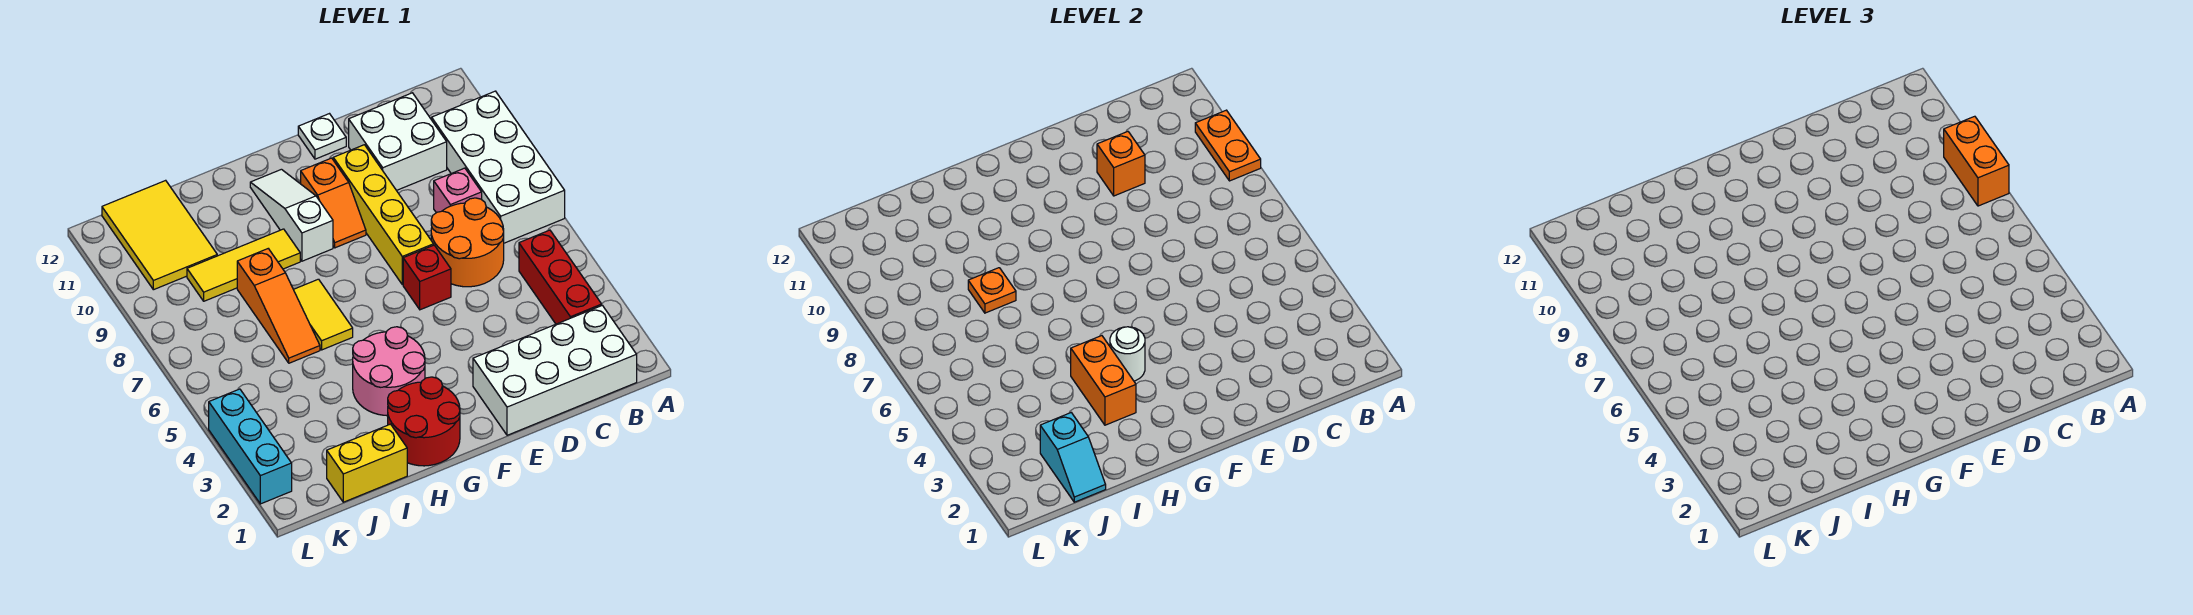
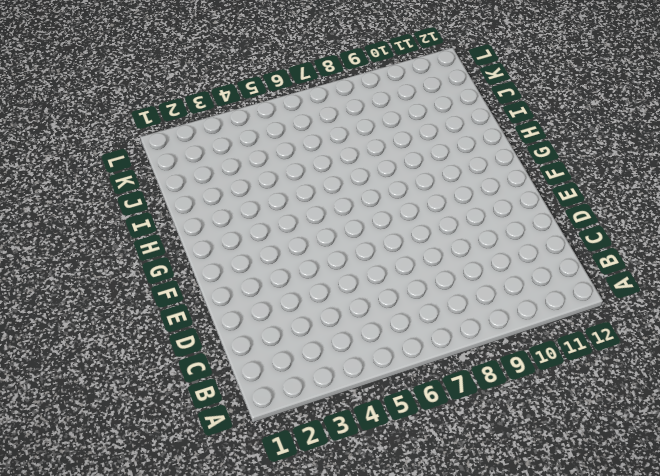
none -> white 2x4 brick [432,91,565,243]
none -> white 2x4 brick [473,305,637,435]
none -> red 1x3 brick [519,230,602,324]

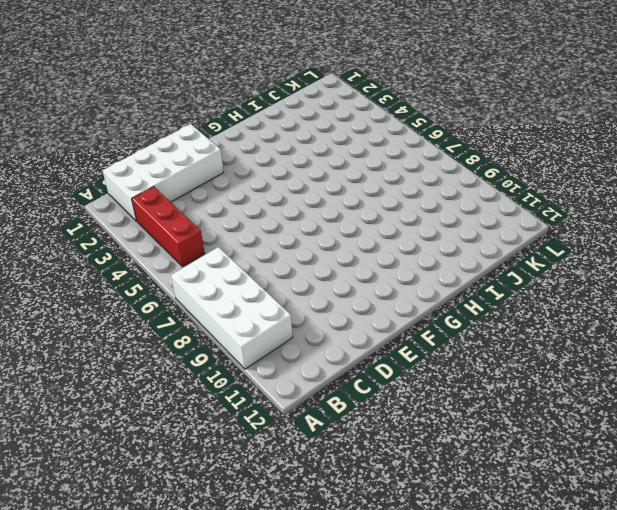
none -> orange 2x2 round brick [431,198,504,287]
none -> pink 1x1 brick [434,168,482,213]
none -> white 2x2 brick [349,93,447,190]

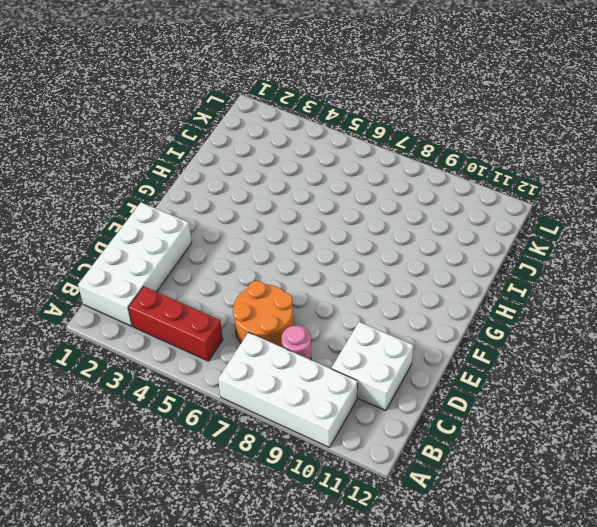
pink 1x1 round brick [282,326,311,360] -> pink 1x1 brick [434,168,482,213]
none -> red 1x1 brick [403,245,451,310]
none -> yellow 1x4 brick [333,145,434,285]
none -> white 1x1 plate [298,114,346,159]

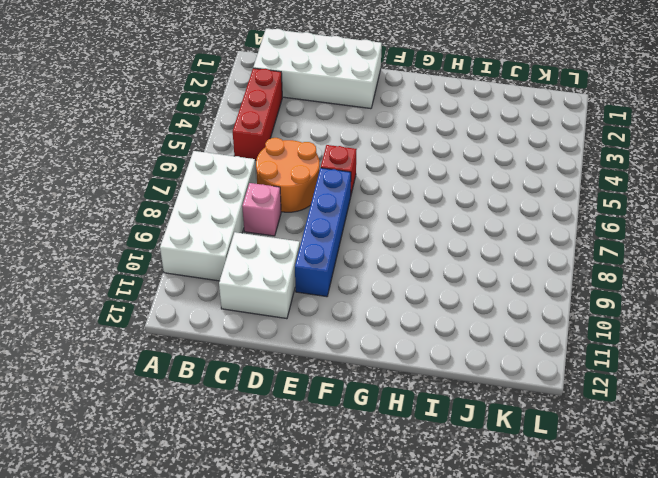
blue 1x4 brick [295,168,351,297] -> yellow 1x4 brick [333,145,434,285]
none -> white 1x1 plate [298,114,346,159]
none -> orange 1x2 slope [301,158,366,248]
none -> red 2x2 round brick [388,377,460,466]

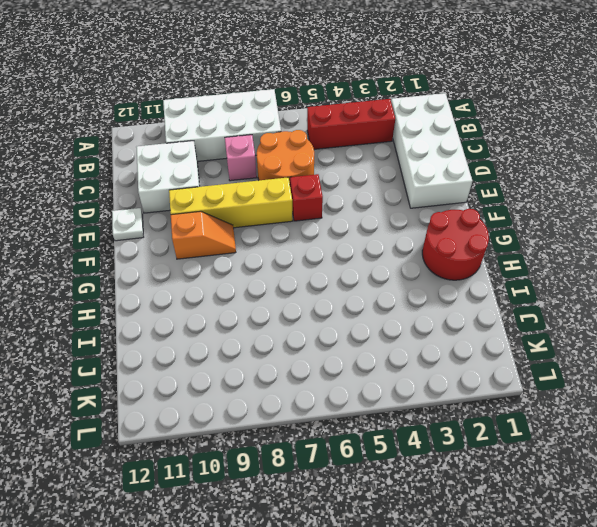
none -> pink 2x2 round brick [353,327,425,416]
none -> white 1x3 slope [250,169,333,261]
none -> yellow 1x2 tile [294,279,353,350]

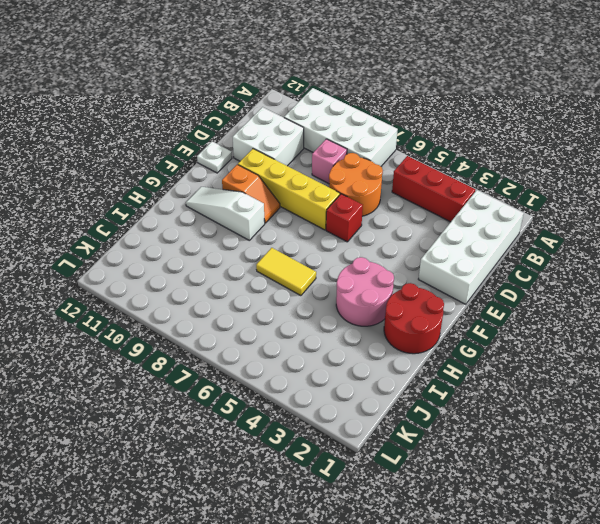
none -> yellow 1x3 tile [187,229,300,301]
none -> yellow 1x2 brick [327,424,407,502]
none -> orange 1x3 slope [237,249,320,363]

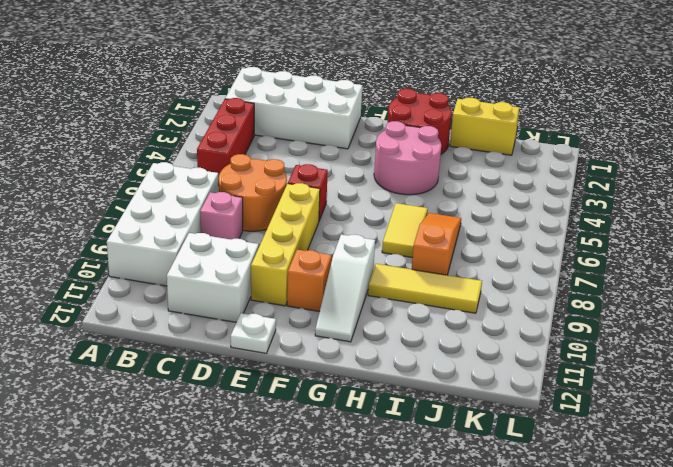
none -> yellow 2x3 tile [102,180,217,290]
none -> cyan 1x3 brick [209,389,292,504]
none -> orange 1x2 plate [1195,110,1261,181]

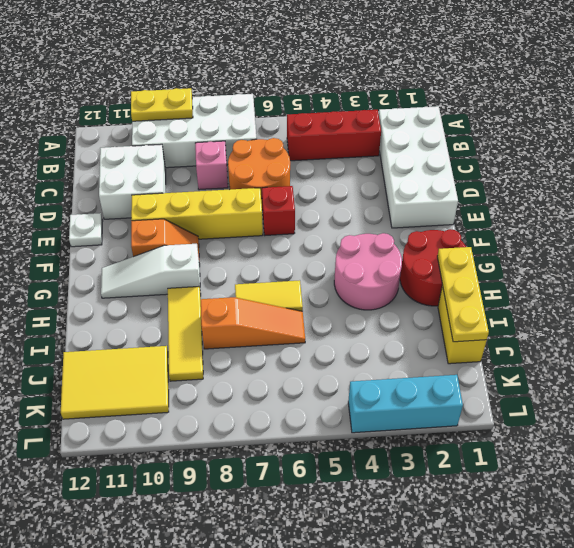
yellow 1x2 plate [131,88,193,121] -> orange 1x2 plate [1195,110,1261,181]
yellow 1x3 plate [437,247,489,342] -> cyan 1x2 slope [1040,413,1106,502]
none -> orange 1x1 brick [1097,132,1145,196]
none -> white 1x1 round brick [1110,327,1145,381]
none -> orange 1x2 brick [1071,336,1136,425]

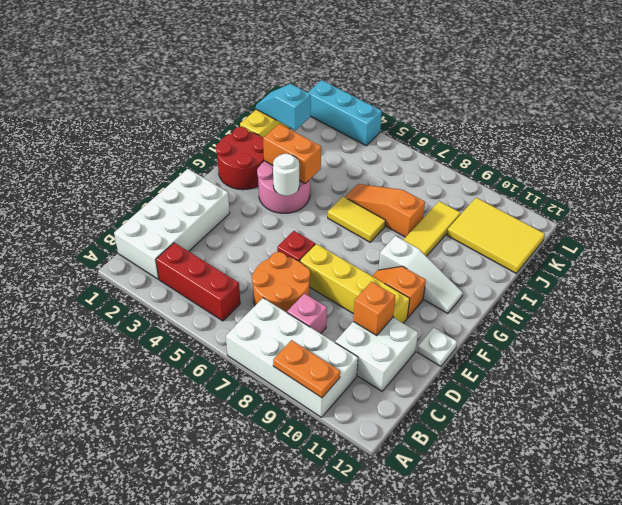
none -> orange 1x1 plate [968,268,1016,313]
none -> orange 1x2 brick [1944,116,2009,206]

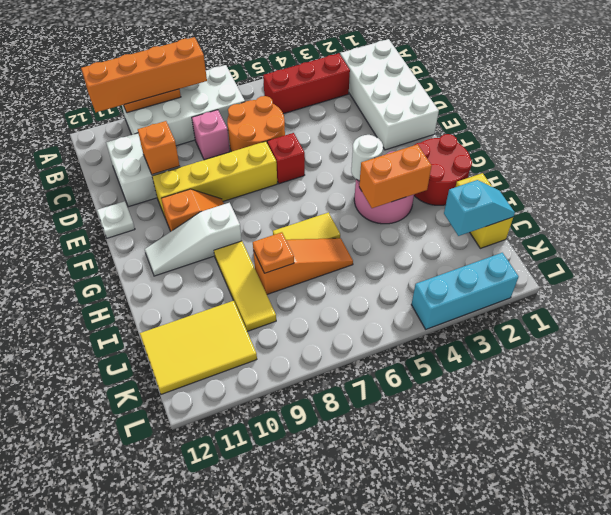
orange 1x4 brick [81,37,207,112] -> orange 1x2 brick [1944,116,2009,206]

